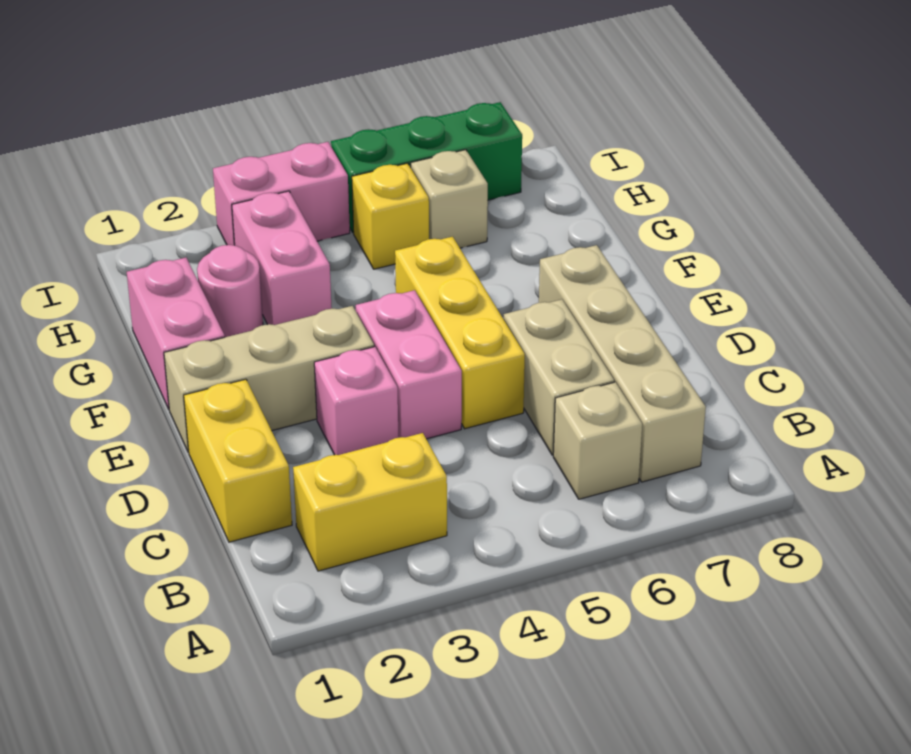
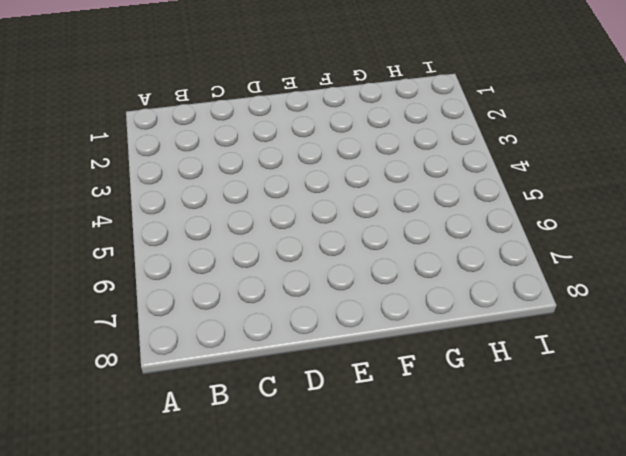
none -> yellow 1x2 brick [293,433,447,571]
none -> tan 1x1 brick [553,382,642,499]
none -> tan 1x4 brick [539,245,706,482]

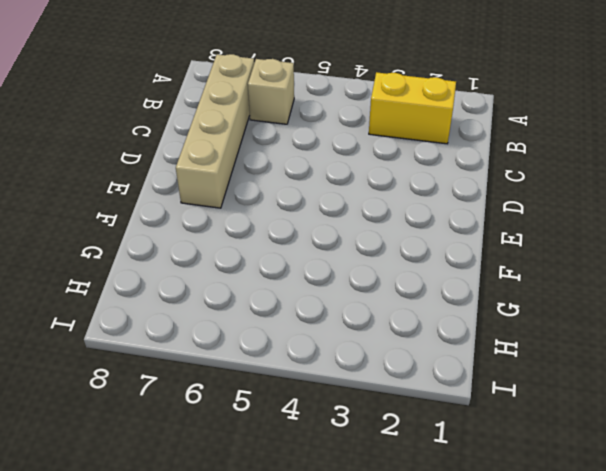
none -> yellow 1x2 brick [184,379,292,542]
none -> tan 1x2 brick [504,299,614,455]
none -> pink 1x1 brick [314,347,398,455]

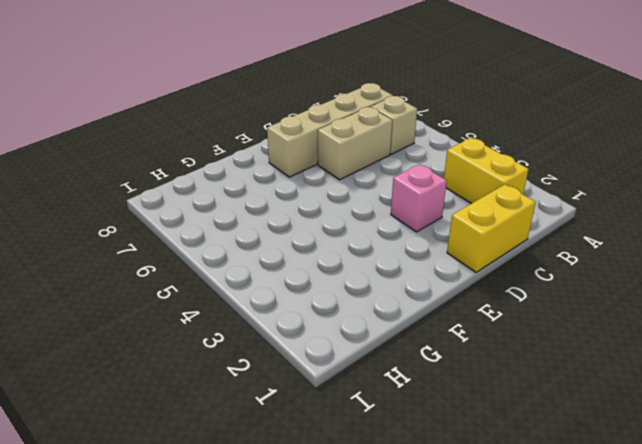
none -> pink 1x2 brick [356,290,462,439]
none -> yellow 1x3 brick [395,237,525,429]
none -> tan 1x3 brick [164,306,374,452]

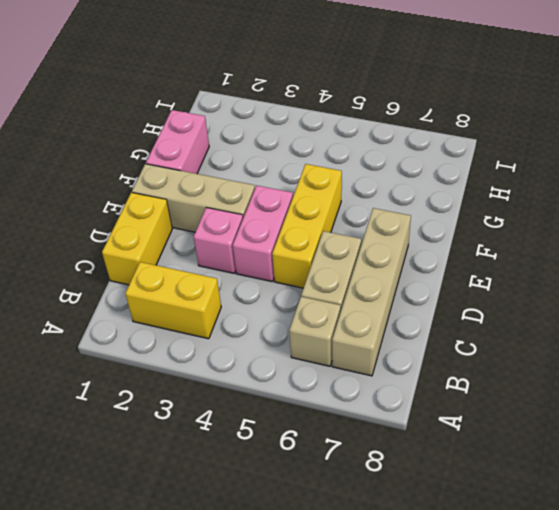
none -> pink 1x1 round brick [197,245,263,337]
none -> pink 1x2 brick [232,191,332,325]
none -> yellow 1x1 brick [352,163,429,269]

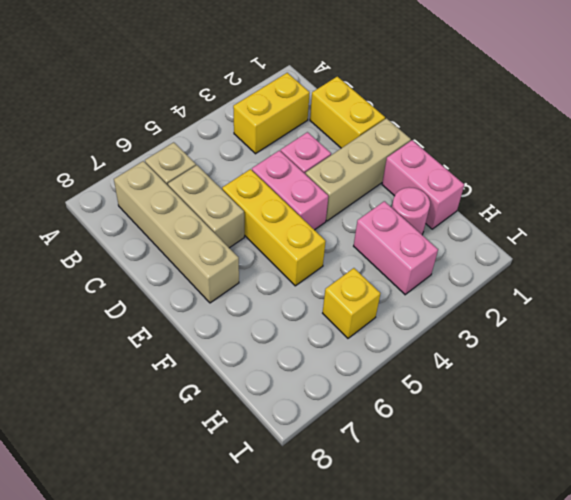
none -> tan 1x1 brick [411,150,488,248]
none -> pink 1x2 brick [213,142,350,245]
none -> green 1x3 brick [331,102,522,233]

